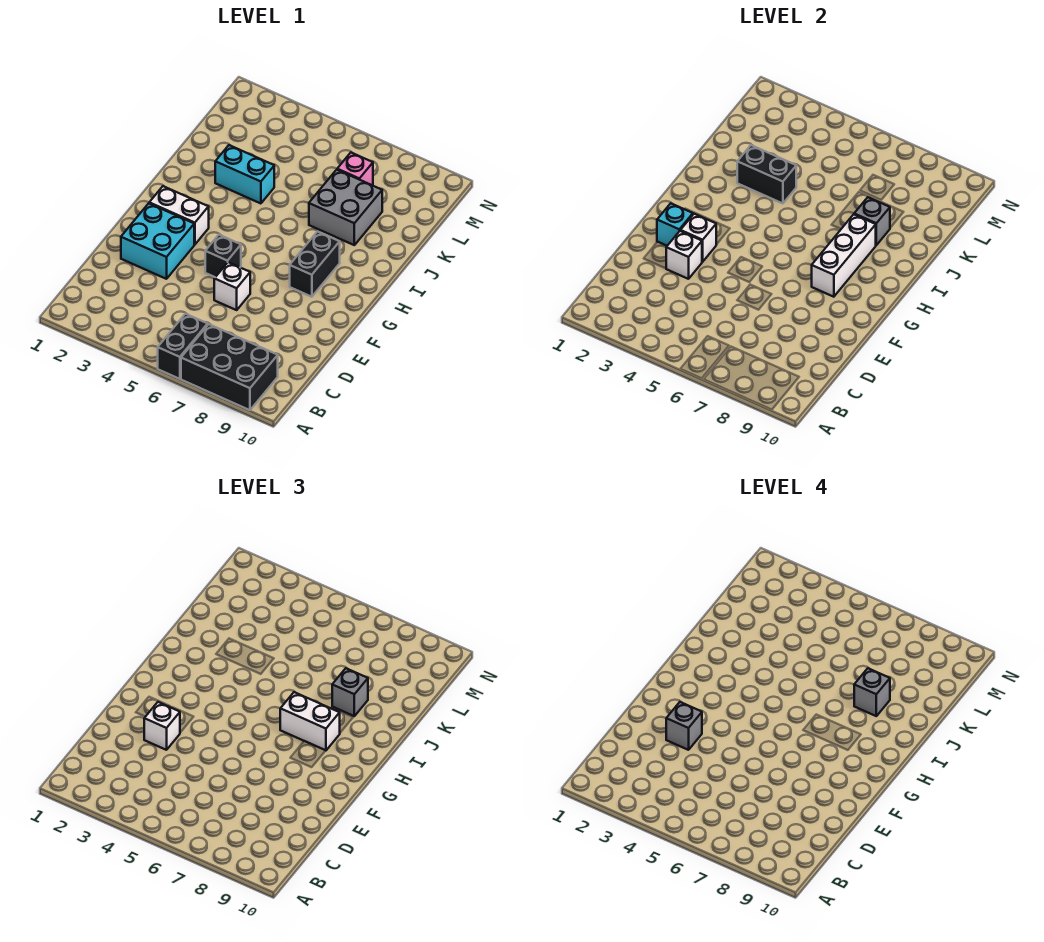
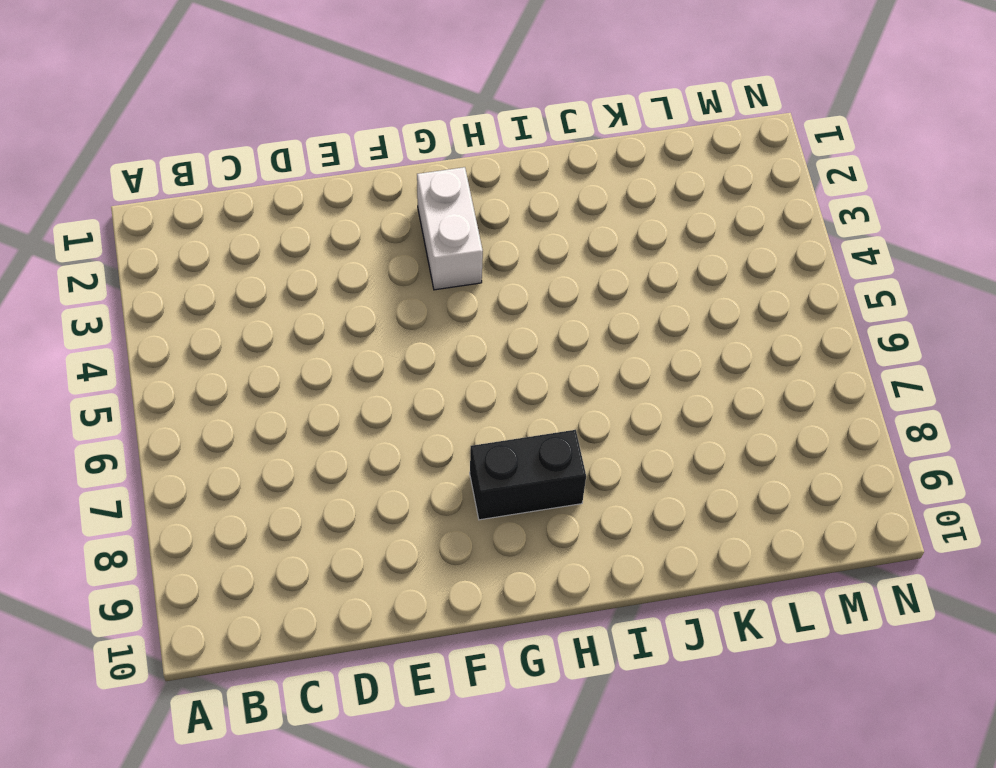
none -> black 1x2 brick [158,314,208,379]
none -> black 2x3 brick [181,324,278,410]
none -> cyan 2x2 brick [121,203,194,279]

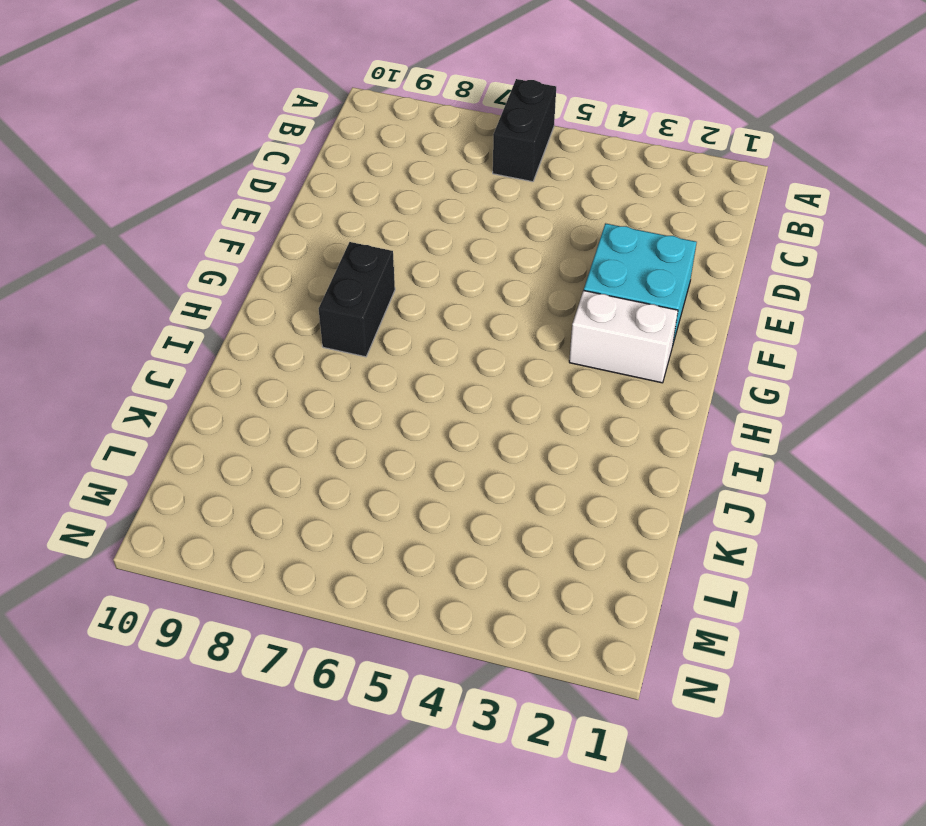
none -> black 2x3 brick [181,324,278,410]
none -> white 1x1 brick [214,262,250,310]
none -> black 1x1 brick [205,235,241,277]

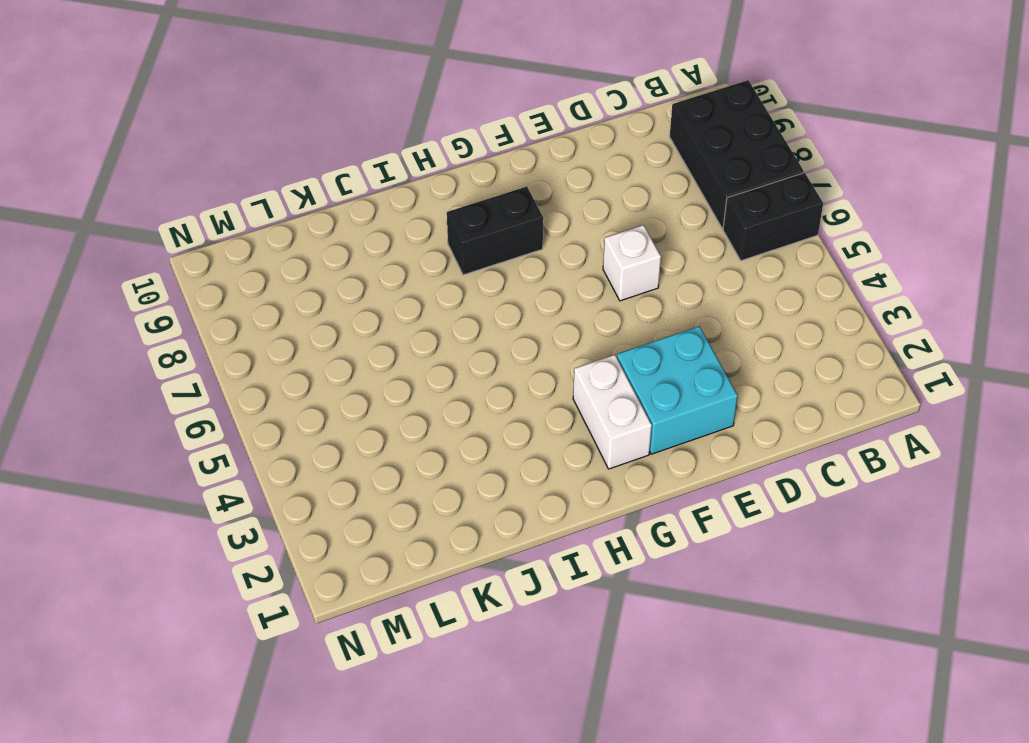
none -> black 1x1 brick [205,235,241,277]
none -> cyan 1x2 brick [215,145,274,203]
none -> grey 2x2 brick [309,170,382,245]

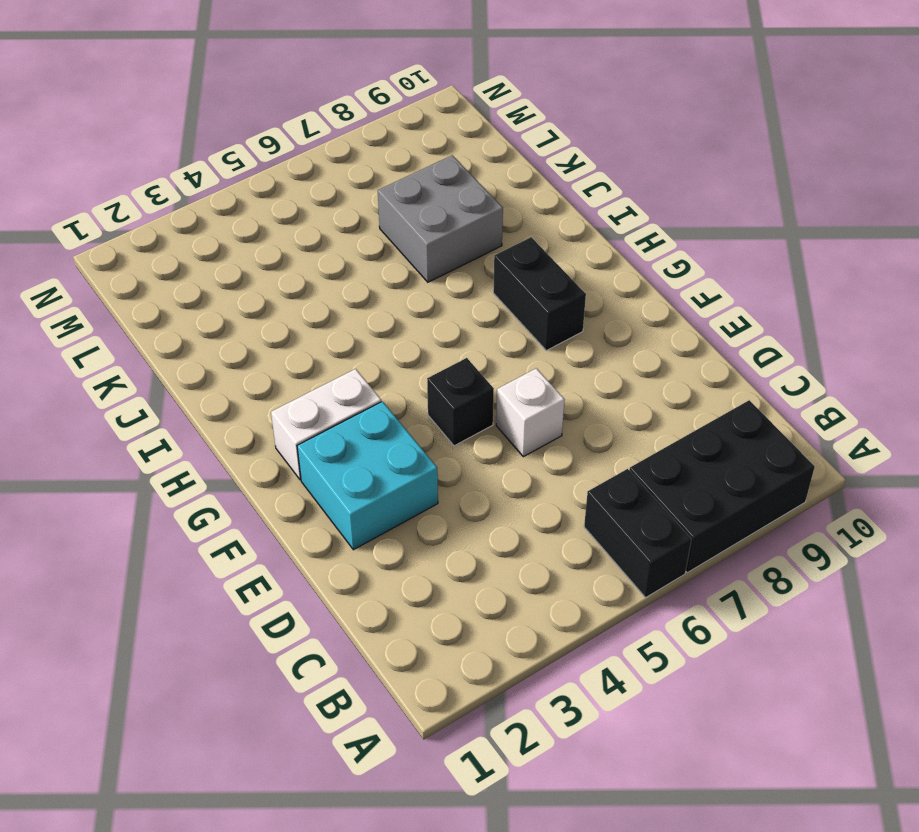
none -> cyan 1x2 brick [215,145,274,203]
none -> pink 1x1 brick [337,153,373,185]
none -> white 1x1 brick [666,231,702,279]

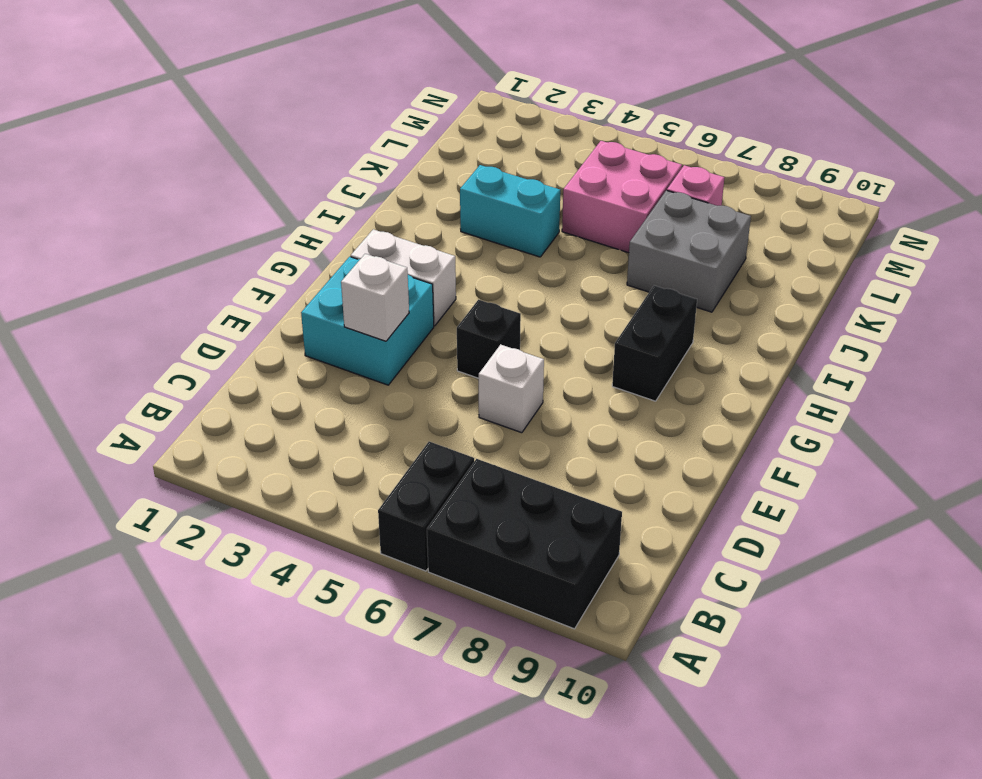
pink 2x2 brick [562,141,682,253] -> none
none -> cyan 1x1 brick [657,203,693,246]
none -> white 1x1 brick [681,214,716,262]
none -> white 1x3 brick [812,214,876,297]

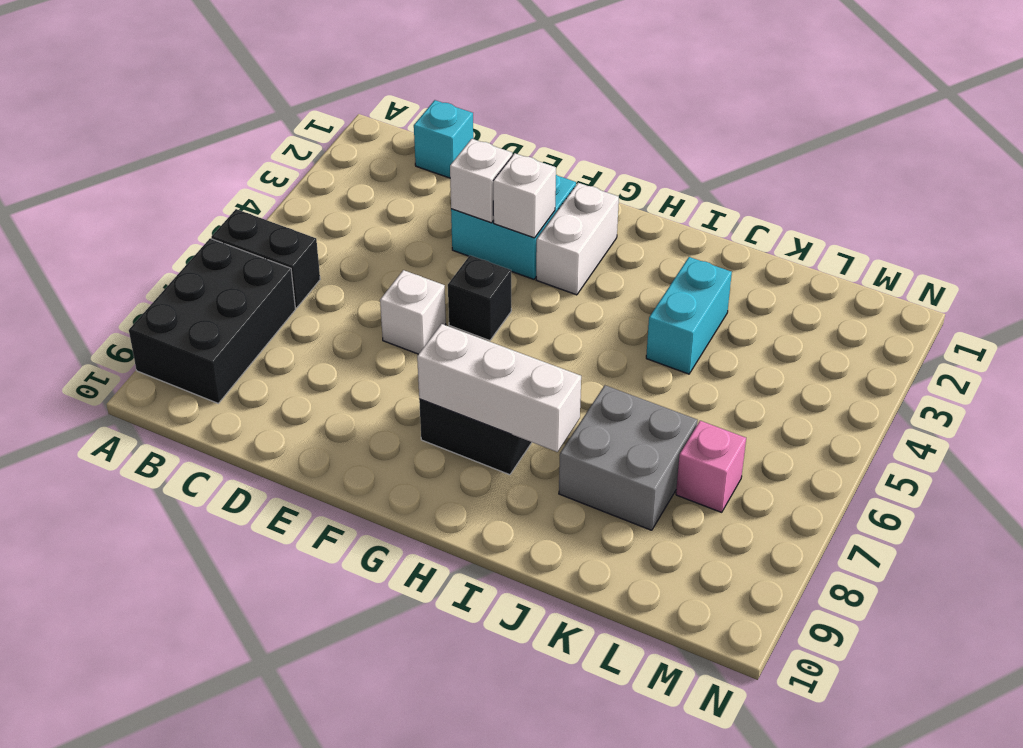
cyan 1x1 brick [414,100,473,178] -> cyan 1x1 brick moved to [657,203,693,246]
none -> black 1x2 brick [737,145,796,203]
none -> grey 1x1 brick [854,197,890,245]
none -> white 1x1 brick [144,702,180,750]

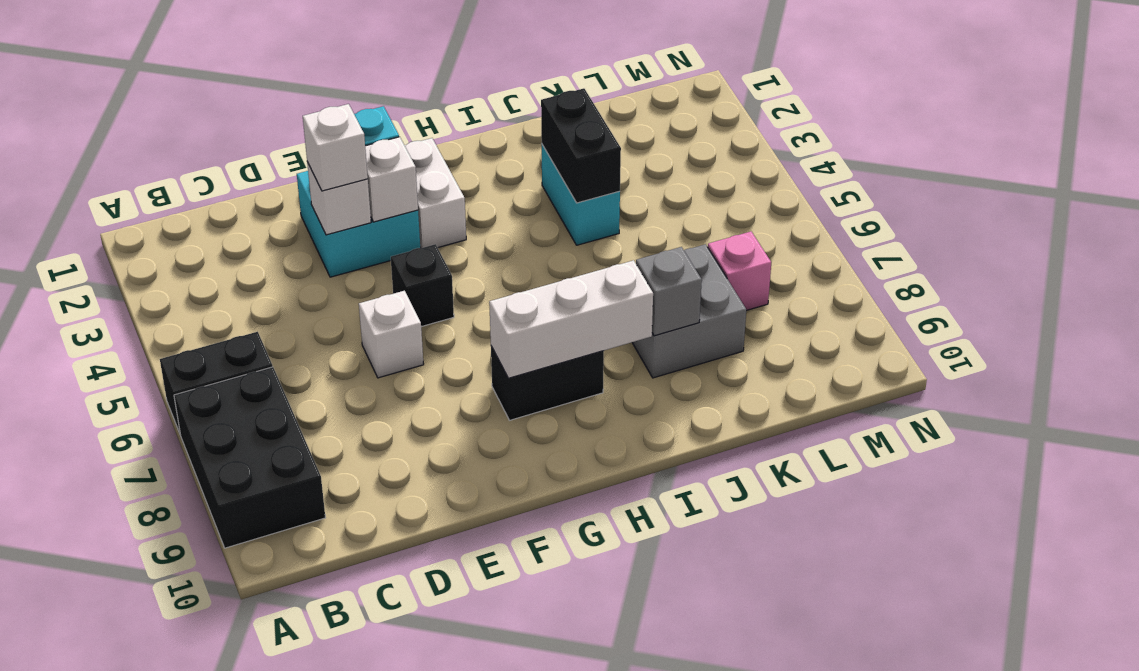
none -> white 1x2 brick [280,692,340,750]
none -> grey 1x1 brick [332,668,368,716]
none -> grey 1x1 brick [666,702,702,750]

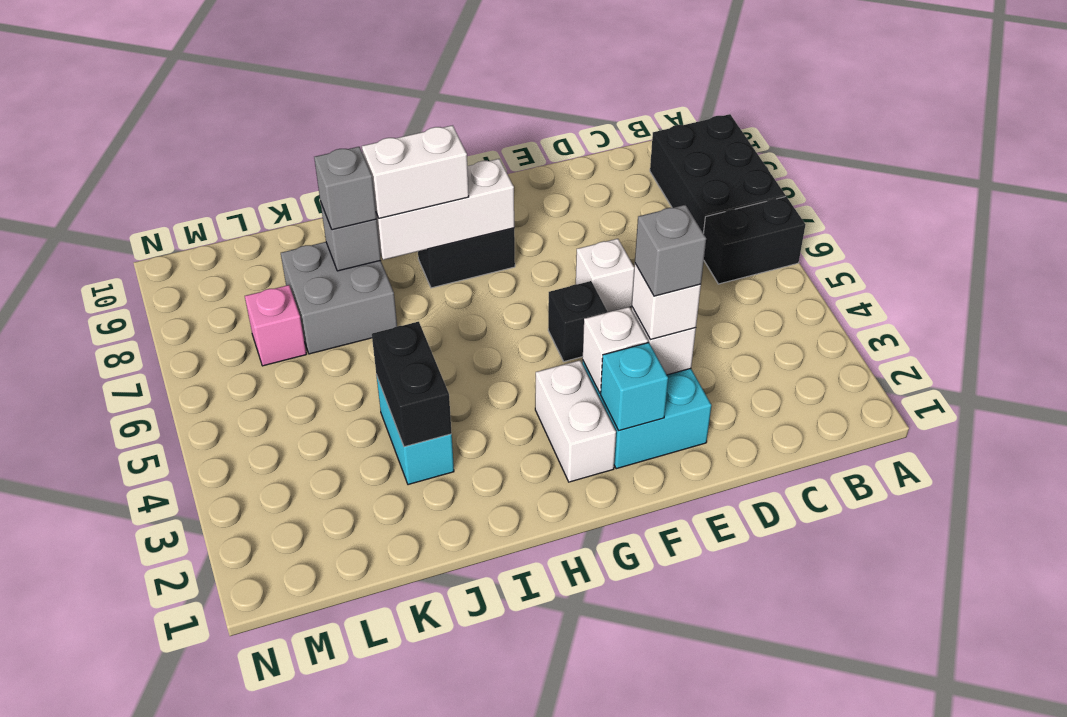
white 1x2 brick [362,125,469,218] -> white 1x2 brick turned to [280,692,340,750]
none -> grey 1x1 brick [854,668,890,716]

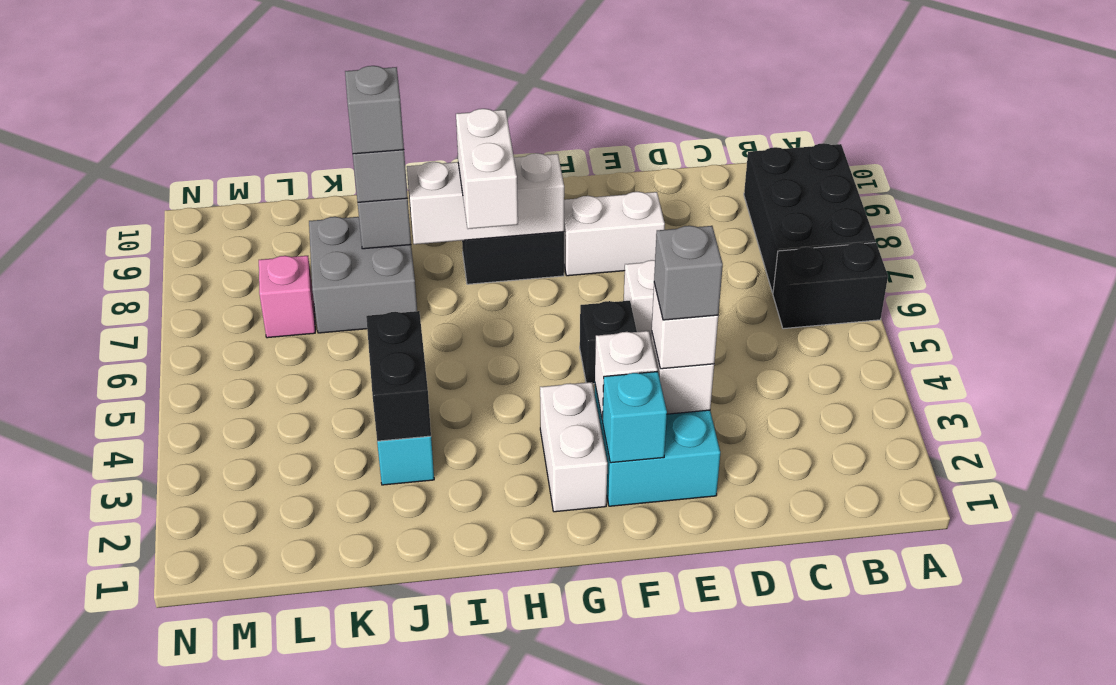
white 1x2 brick [564,192,665,276] -> none

